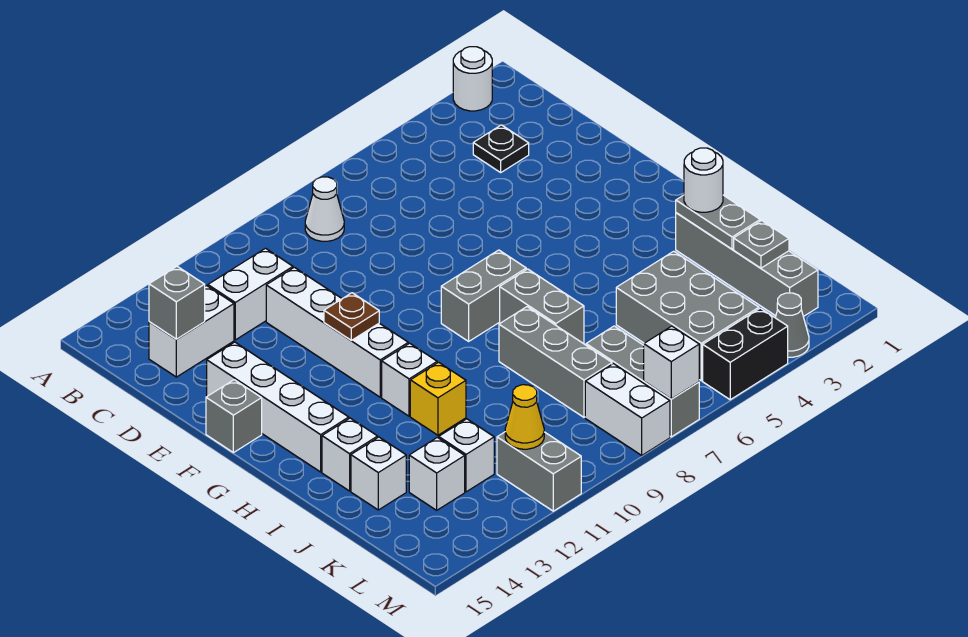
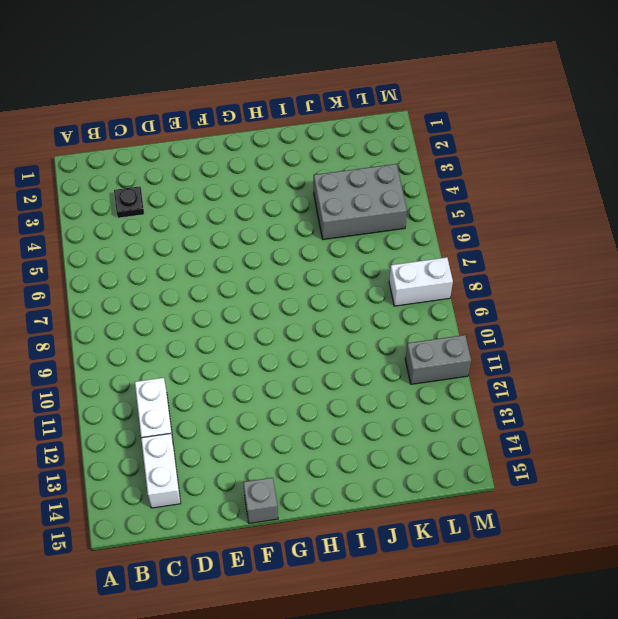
none -> white 1x1 round brick [453,47,492,111]
none -> white 1x1 cone [305,177,344,241]
none -> white 1x4 brick [266,267,408,397]
none -> white 1x4 brick [207,342,349,472]

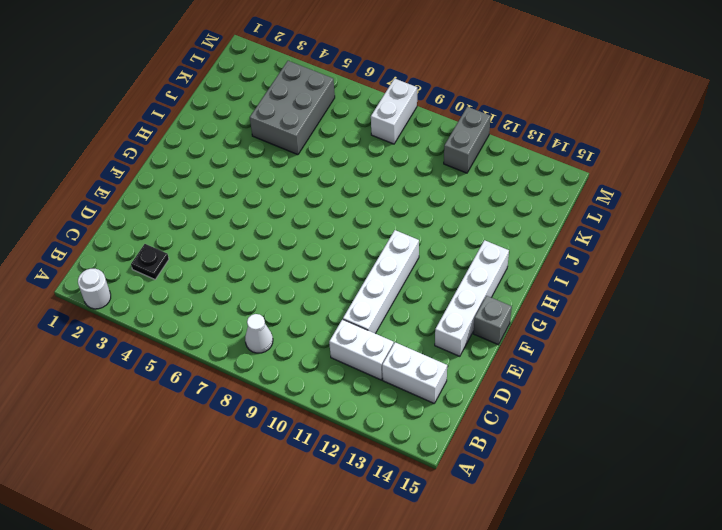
none -> grey 1x2 brick [441,250,526,341]
none -> grey 1x2 brick [500,269,584,344]
none -> white 1x1 brick [382,343,437,416]
none -> grey 1x4 brick [676,213,818,317]

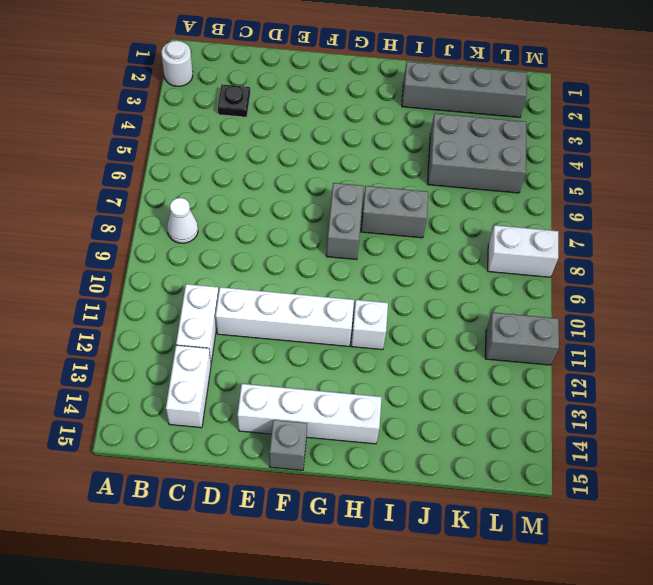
none -> grey 1x3 brick [499,307,612,417]
none -> yellow 1x1 brick [410,362,466,435]
none -> white 1x1 brick [322,418,378,491]
none -> white 1x1 brick [351,437,406,510]

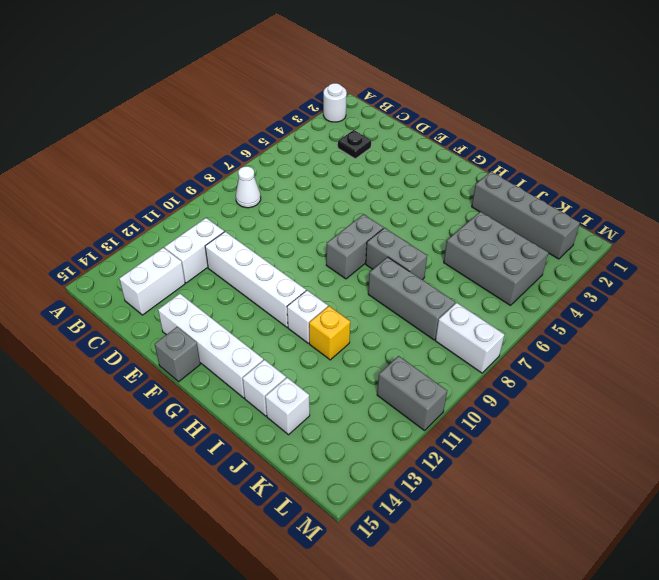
none -> grey 1x3 brick [586,326,699,437]
none -> white 1x1 brick [439,419,494,492]
none -> white 1x1 brick [409,438,465,510]
none -> grey 1x1 cone [775,293,809,357]

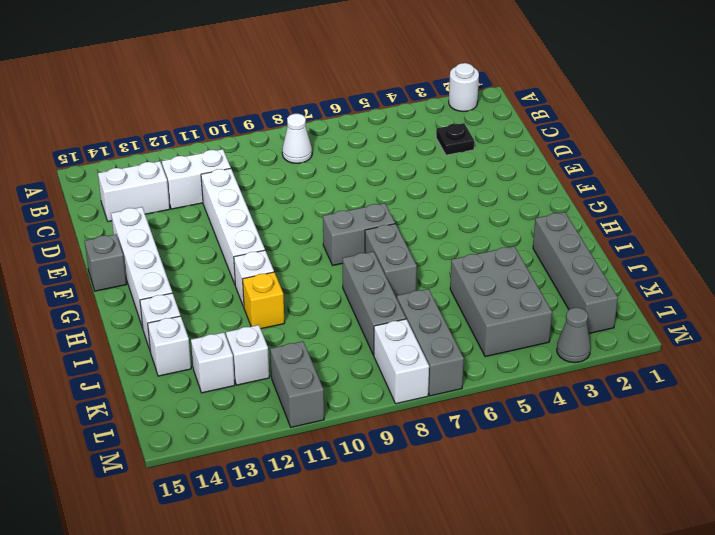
none -> black 1x2 brick [703,308,788,400]
none -> grey 1x1 brick [149,266,205,339]
none -> brown 1x1 plate [324,293,379,340]
none -> grey 1x2 plate [676,195,760,249]

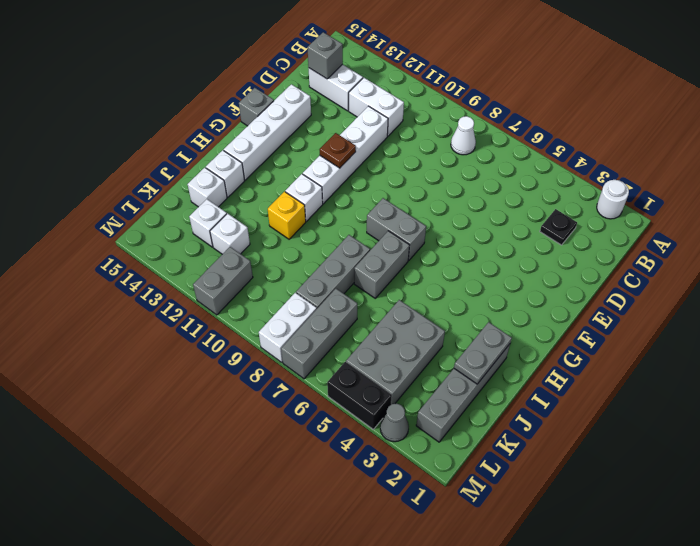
none -> grey 1x1 plate [734,221,789,268]
none -> yellow 1x1 cone [505,385,544,449]
none -> white 1x1 brick [644,326,699,399]
none -> white 1x1 round brick [684,148,723,212]

